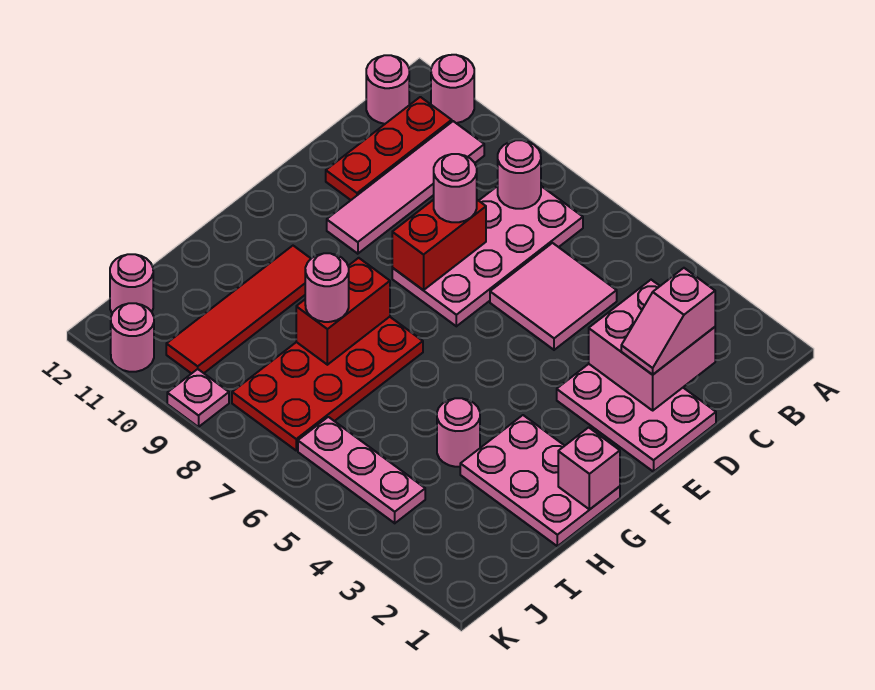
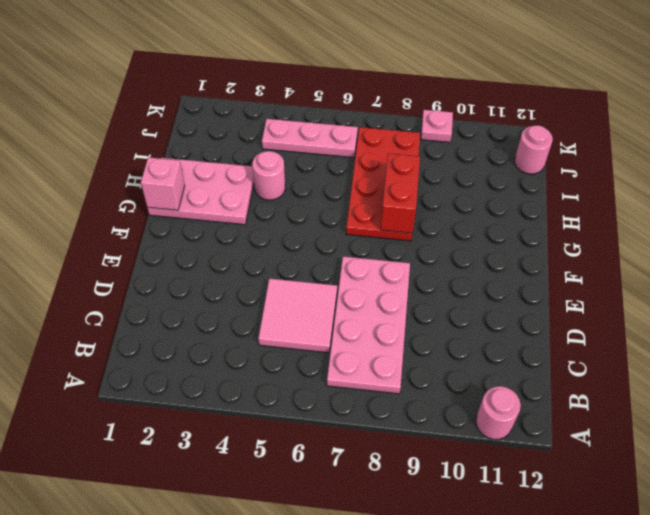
none -> pink 1x4 tile [327,121,484,254]
none -> red 1x3 plate [326,97,452,200]
none -> pink 1x1 round brick [366,55,409,124]

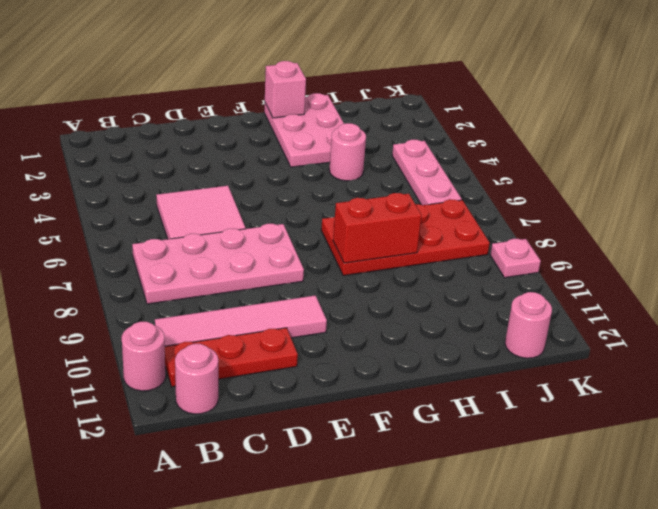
none -> pink 2x3 plate [557,364,716,472]
none -> red 1x4 tile [166,246,311,374]
none -> pink 1x1 round brick [111,303,154,372]

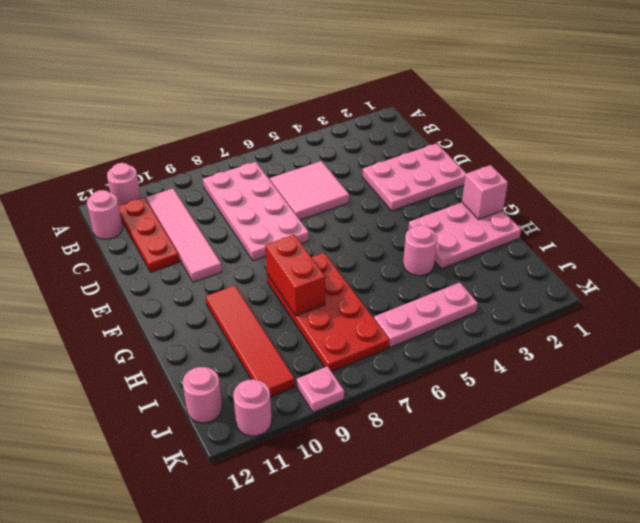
none -> pink 1x1 round brick [498,140,541,209]
none -> pink 2x2 brick [589,280,715,410]
none -> red 1x2 brick [392,200,486,290]

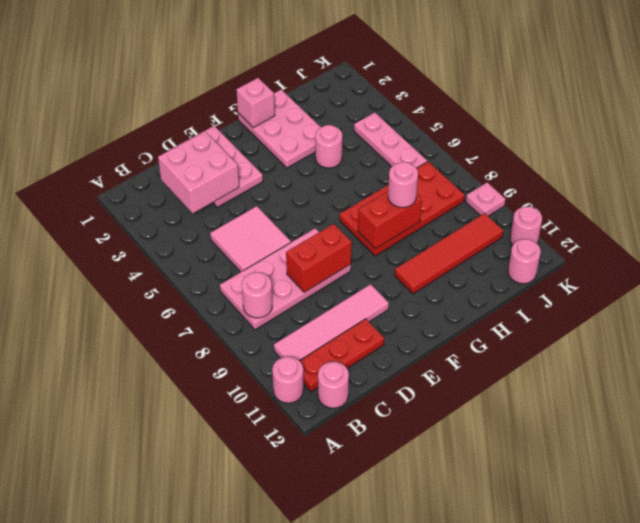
none -> pink 1x2 slope [621,268,715,375]
none -> pink 1x1 round brick [434,154,477,222]

